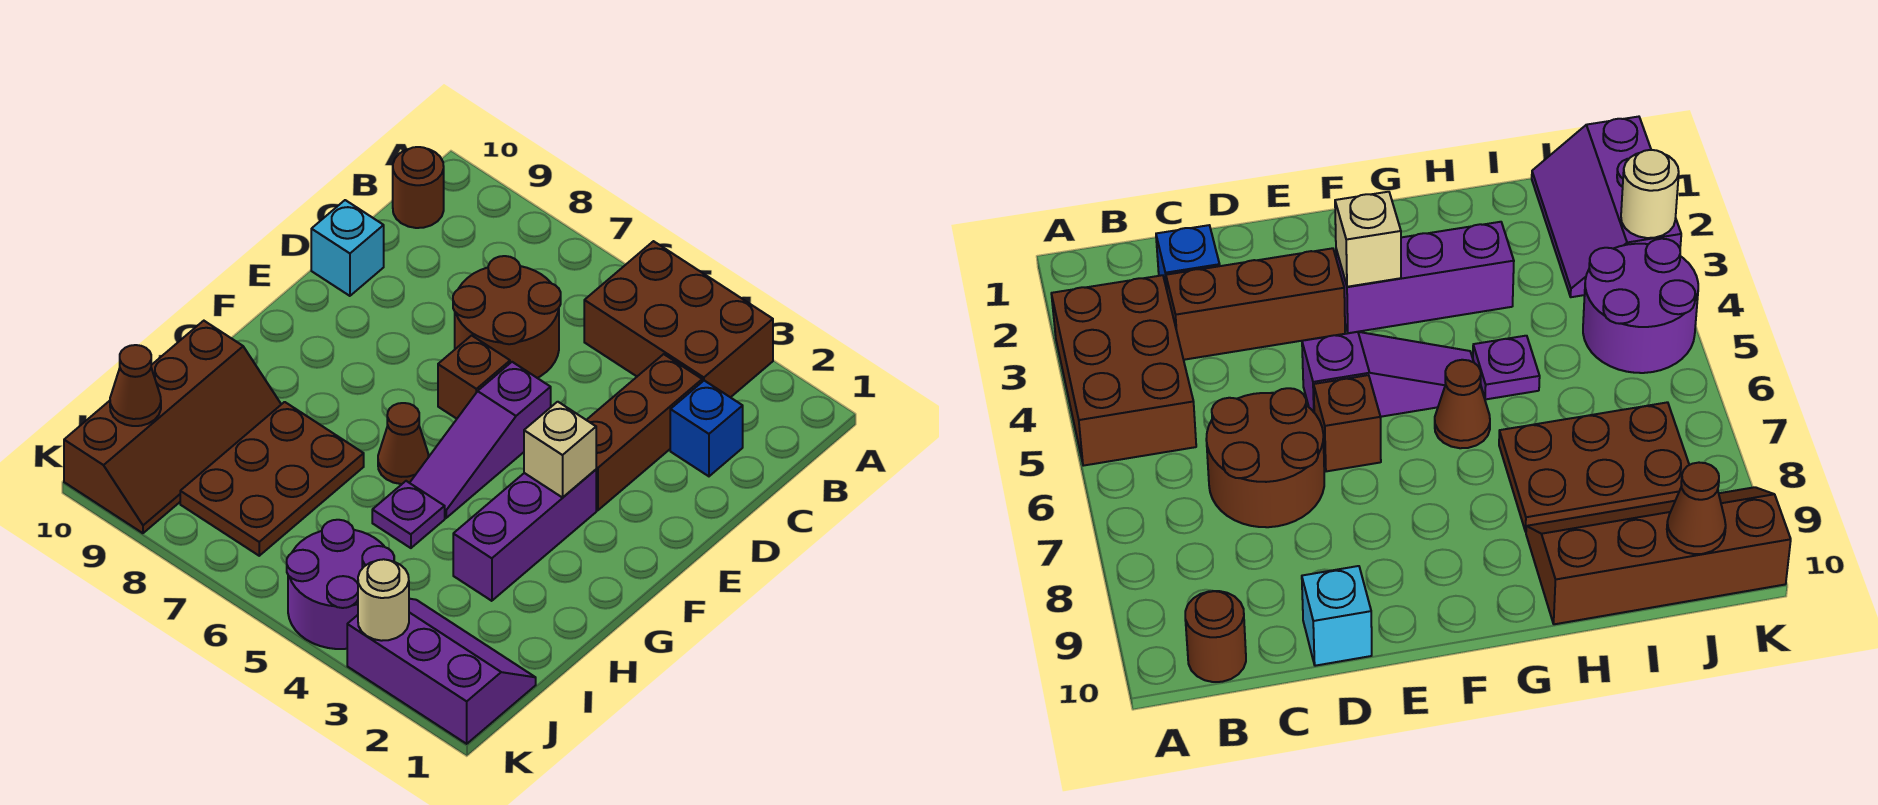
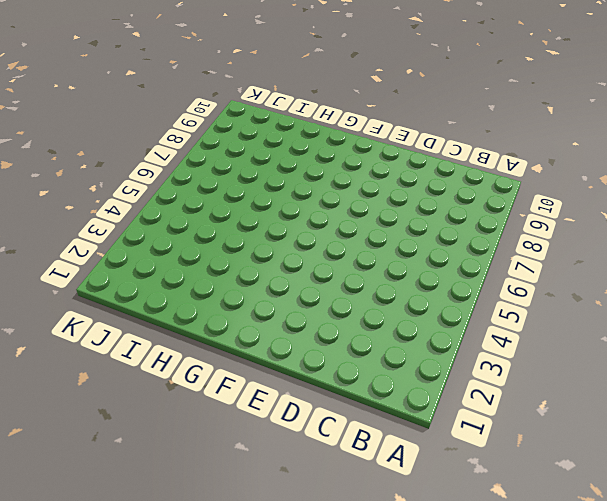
none -> brown 2x3 brick [584,241,773,397]
none -> brown 1x1 round brick [393,147,444,228]
none -> blue 1x1 brick [670,381,743,476]

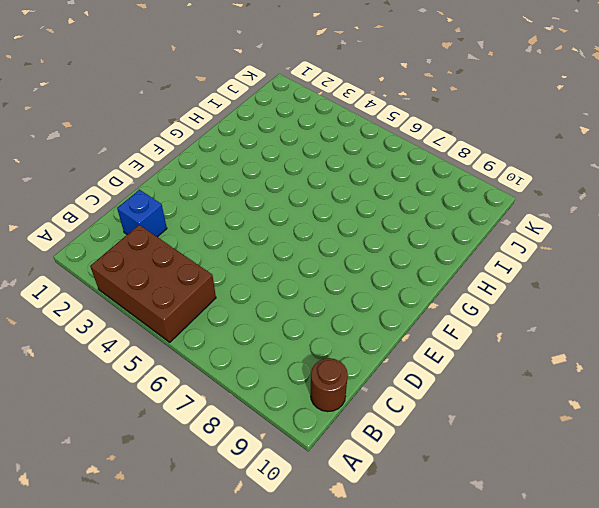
none -> brown 1x3 brick [587,354,702,510]
none -> brown 2x2 round brick [453,256,561,378]
none -> cyan 1x1 brick [311,200,384,296]

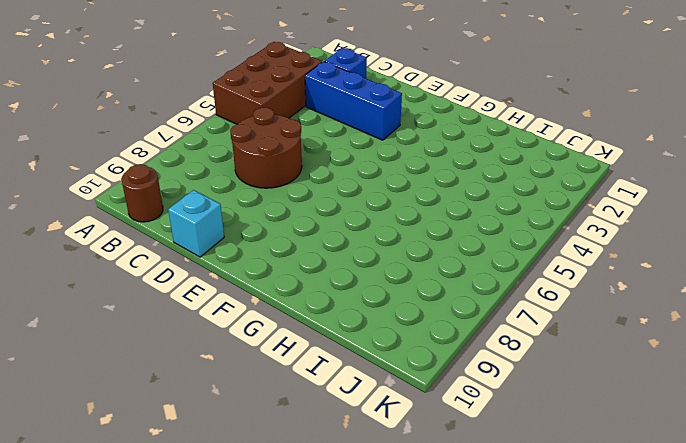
blue 1x3 brick [305,62,402,140] -> brown 1x3 brick [587,354,702,510]
none -> purple 1x3 slope [410,362,551,518]
none -> brown 1x1 brick [438,335,510,419]
none -> purple 1x3 brick [453,470,596,601]

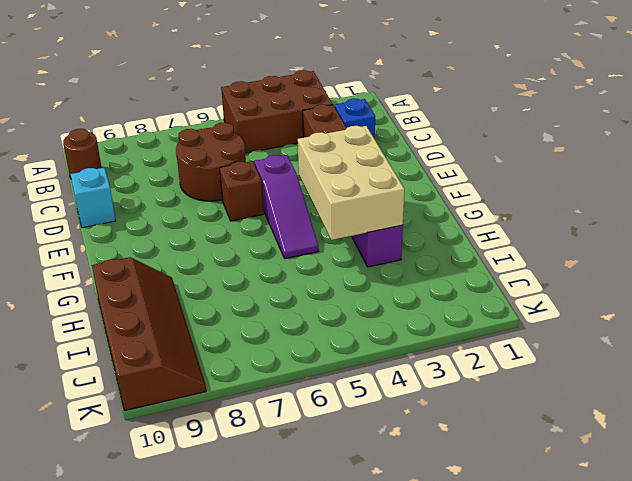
tan 2x3 brick [298,126,405,240] -> tan 1x1 brick [524,402,596,498]
none -> brown 1x1 cone [378,403,429,484]
none -> purple 1x1 plate [372,481,445,548]
none -> brown 2x3 plate [180,402,364,556]

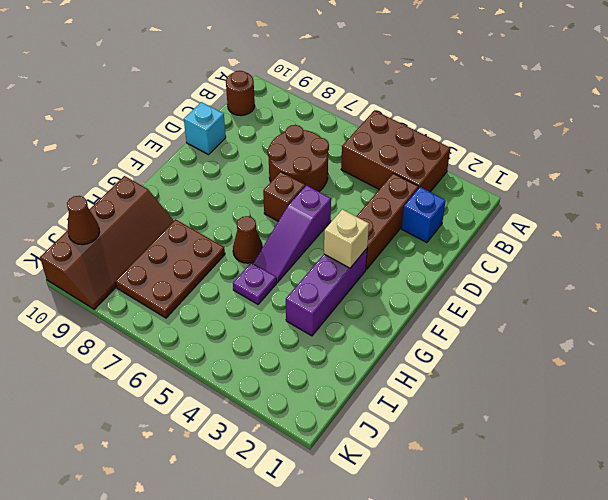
none -> purple 2x3 slope [347,599,536,744]
none -> purple 2x2 round brick [287,520,394,649]
none -> tan 1x1 round brick [358,559,409,641]

